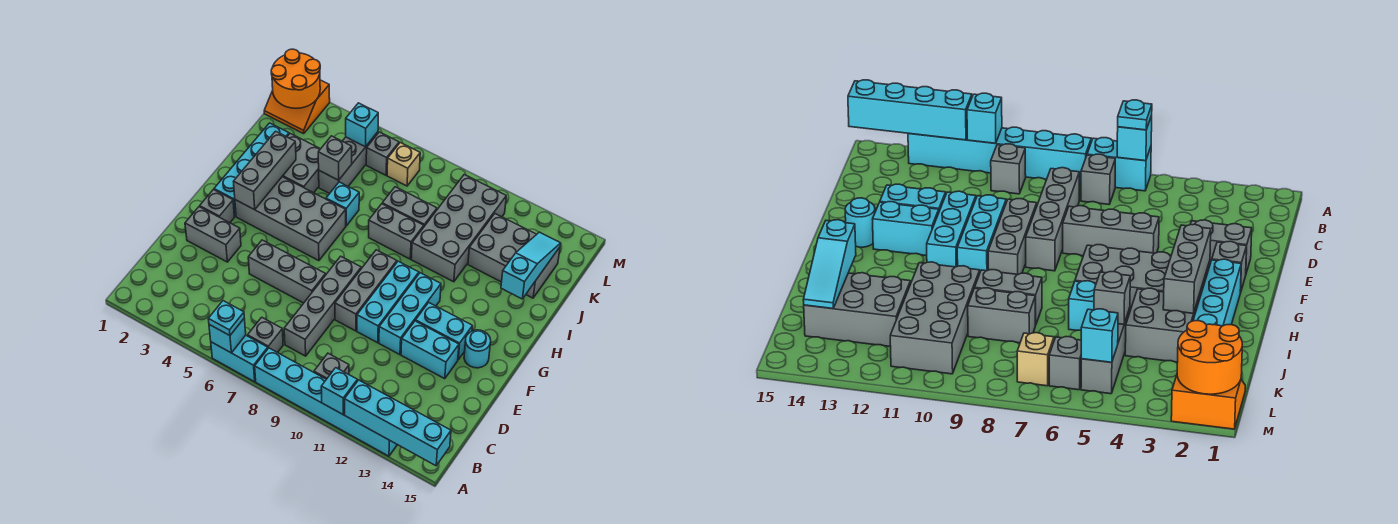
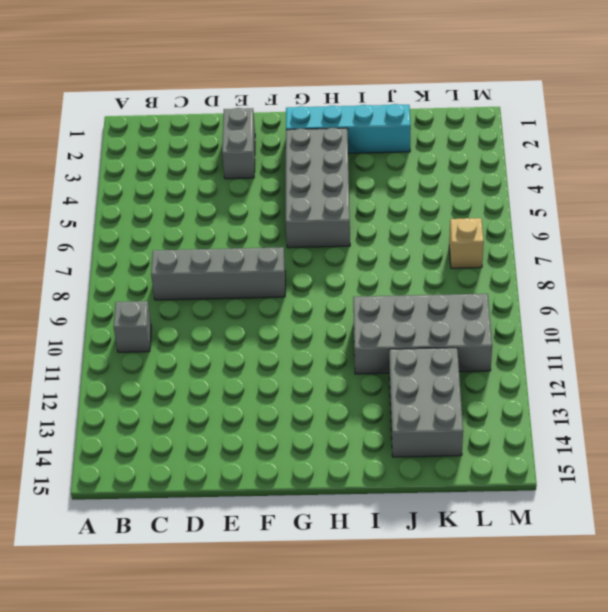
none -> cyan 1x2 brick [211,335,268,382]
none -> cyan 1x6 brick [255,348,397,456]
none -> grey 1x1 brick [248,317,283,353]
none -> grey 1x3 brick [248,240,326,303]

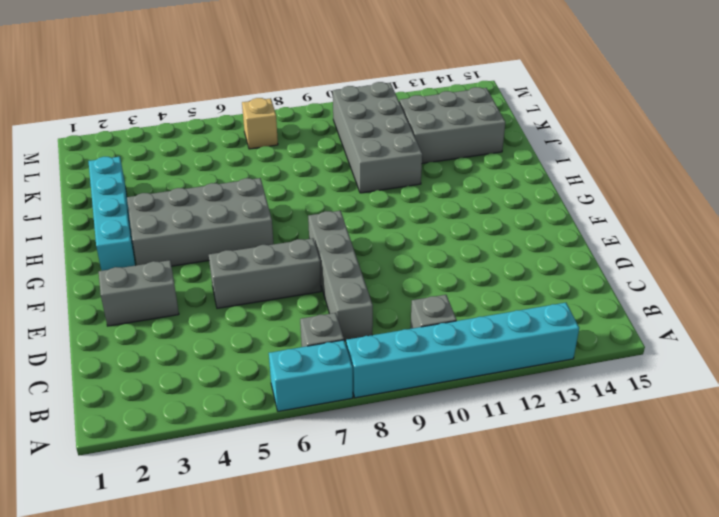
none -> grey 1x3 brick [335,250,397,331]
none -> cyan 1x3 brick [357,261,419,343]
none -> cyan 1x3 brick [379,273,441,355]
none -> cyan 1x2 brick [401,321,459,379]

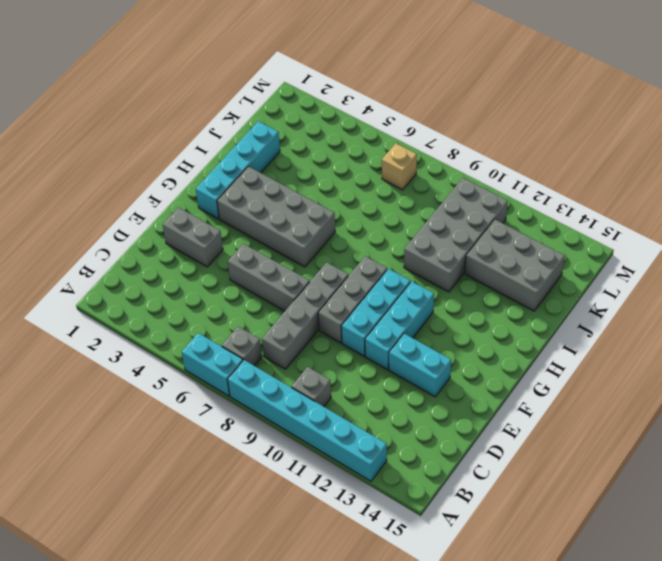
none -> grey 1x1 brick [200,190,234,223]
none -> cyan 1x2 brick [416,303,472,360]
none -> cyan 1x1 round brick [464,330,491,368]
none -> grey 2x2 brick [282,134,320,193]

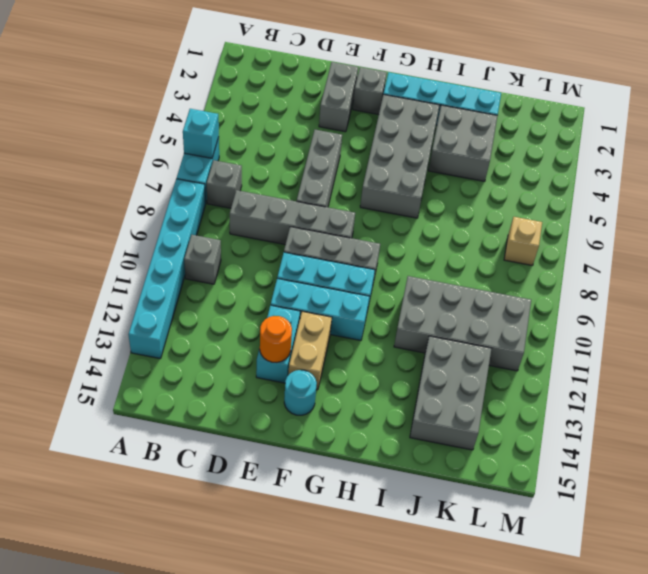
orange 1x1 round brick [260,316,292,362] -> none
tan 1x2 brick [288,311,332,390] -> cyan 1x2 brick [416,303,472,360]
none -> cyan 1x1 brick [326,182,359,226]
none -> grey 1x2 brick [369,204,424,259]
none -> grey 1x3 brick [319,132,378,194]
none -> grey 1x2 brick [382,187,437,226]

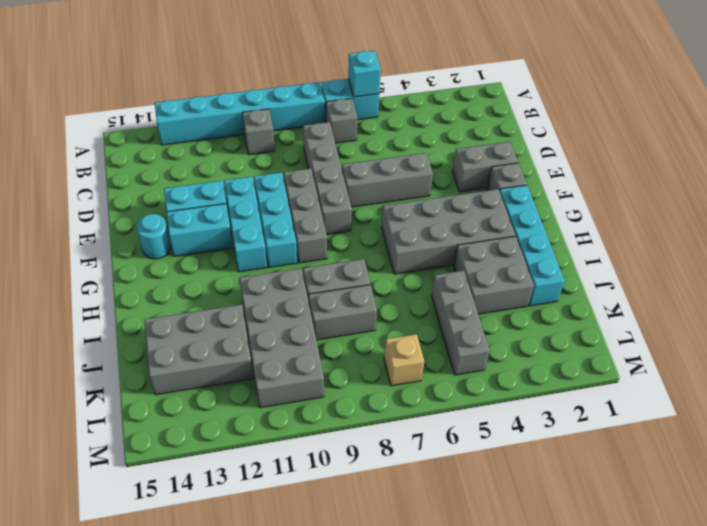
none -> cyan 1x1 brick [326,182,359,226]
none -> orange 2x2 slope [264,80,330,134]
none -> grey 1x1 brick [366,132,399,175]
none -> cyan 1x1 brick [321,368,357,415]

